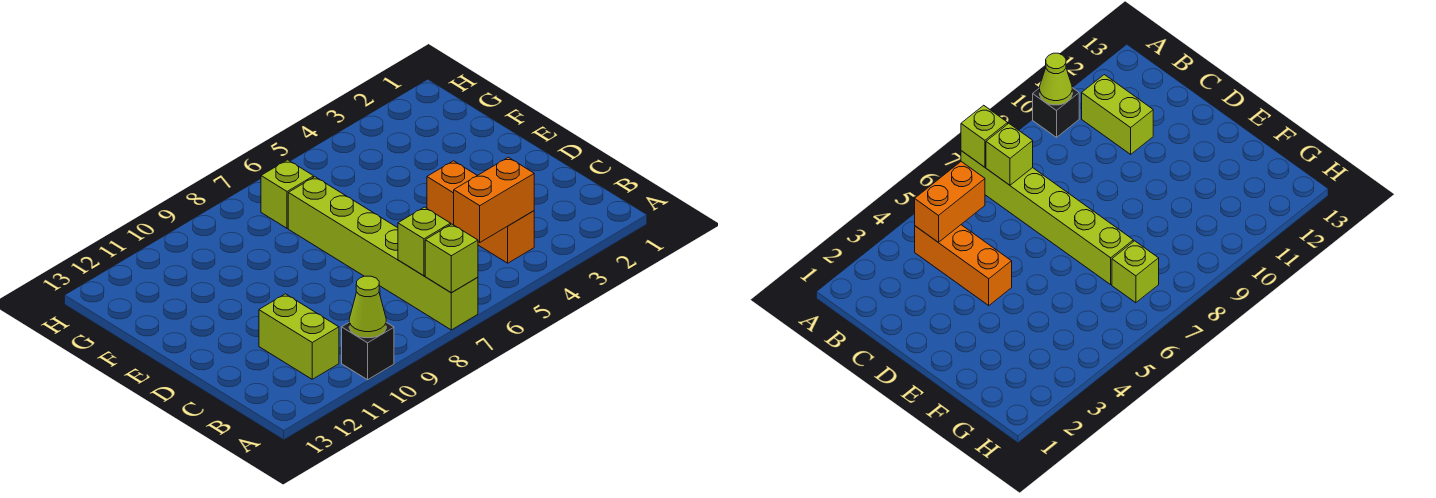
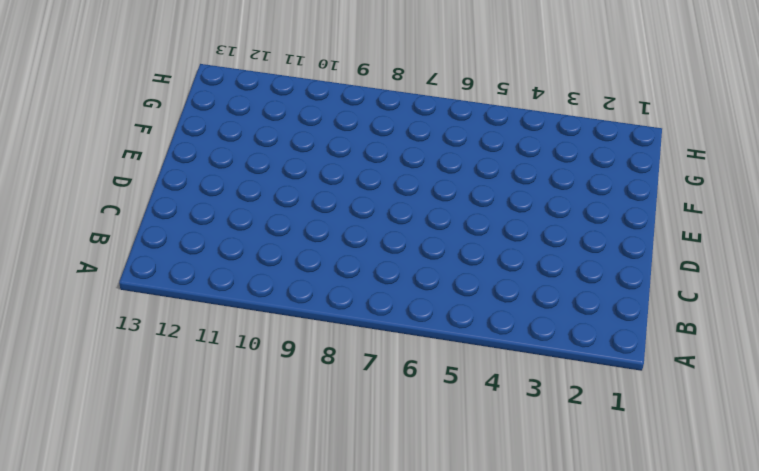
none -> lime 1x6 brick [288,177,478,330]
none -> black 1x1 brick [342,322,394,380]

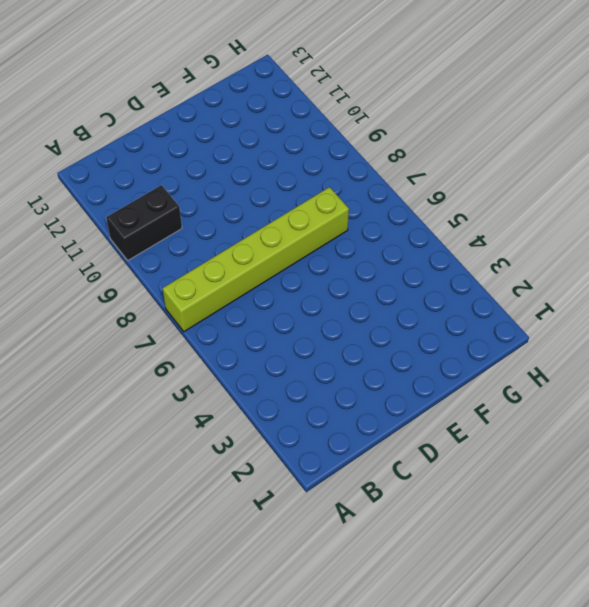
black 1x2 brick [106,185,182,260] -> black 1x1 brick [342,322,394,380]
none -> orange 1x3 brick [427,161,534,263]
none -> lime 1x2 brick [259,294,339,379]

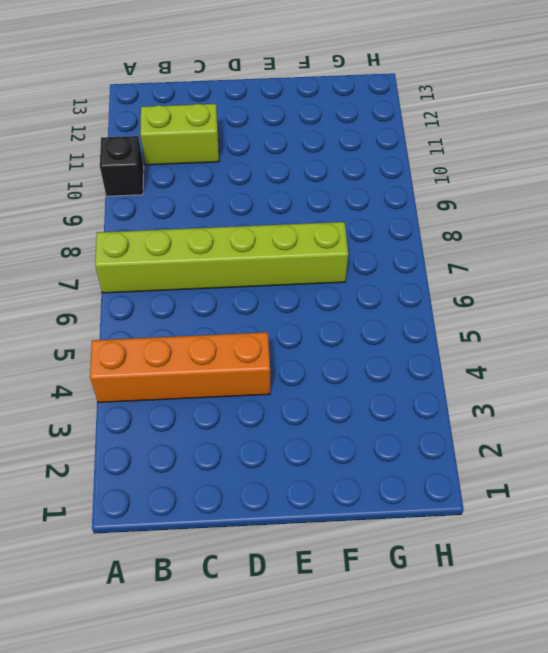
orange 1x4 brick [90,332,270,402] -> orange 1x3 brick [427,161,534,263]
none -> lime 1x1 brick [261,160,314,228]
none -> lime 1x1 brick [425,224,478,293]

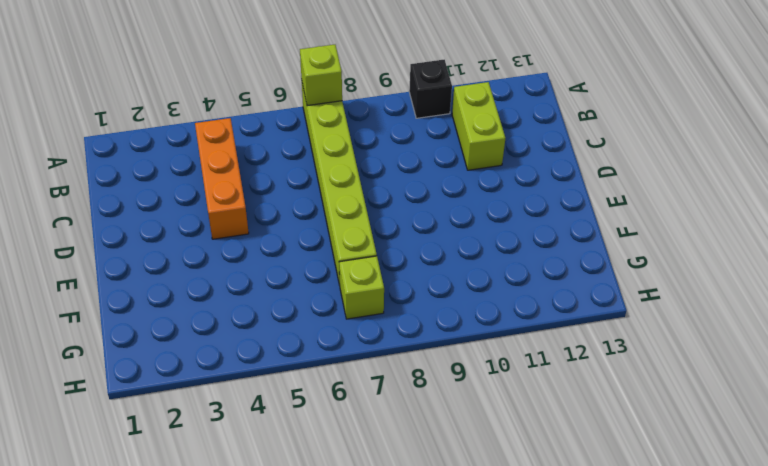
none -> lime 1x1 cone [349,276,386,338]
none -> orange 1x2 brick [454,157,534,242]

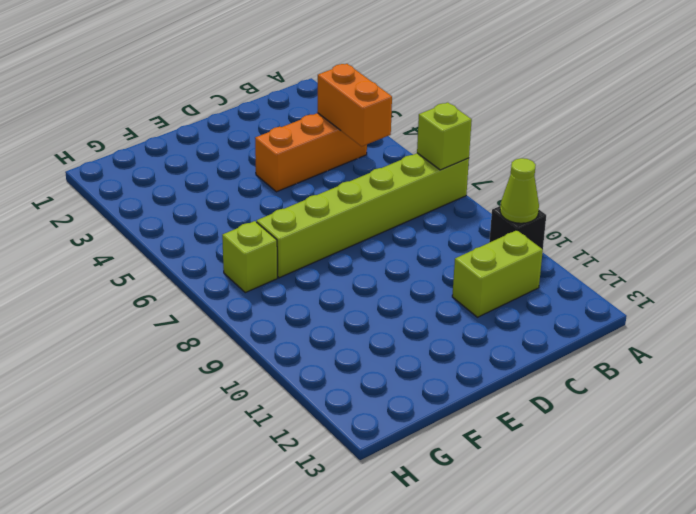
none -> lime 1x1 brick [398,207,451,276]

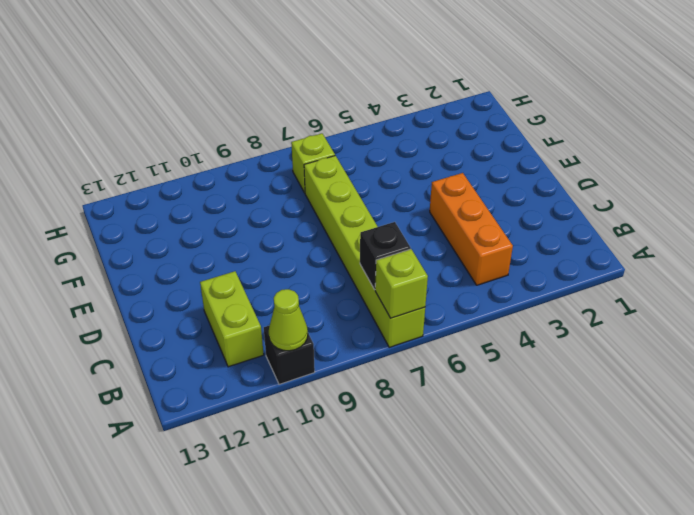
black 1x1 brick [360,222,411,289] -> lime 1x1 brick [398,207,451,276]
none -> orange 1x2 brick [454,157,534,242]

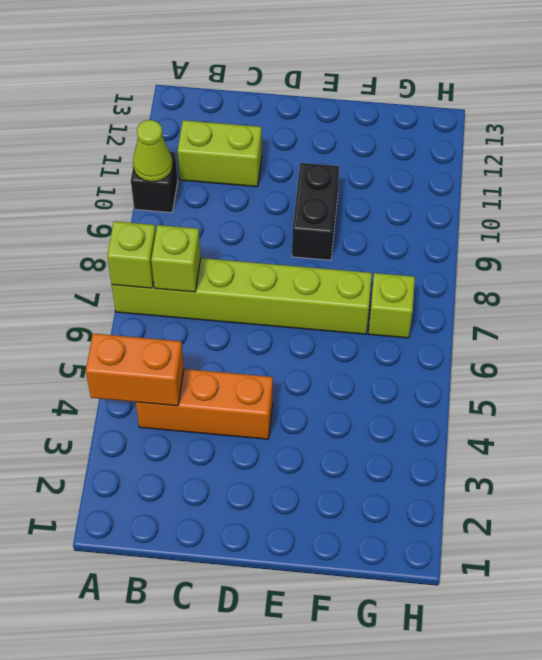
orange 1x2 brick [86,333,184,406] -> orange 1x2 brick turned to [454,157,534,242]
black 1x2 brick [292,163,339,260] -> none

